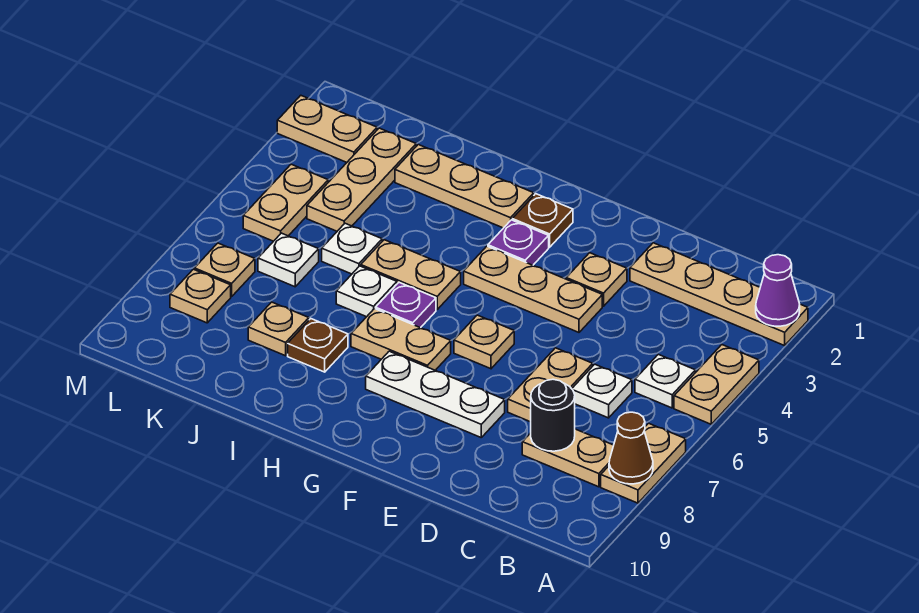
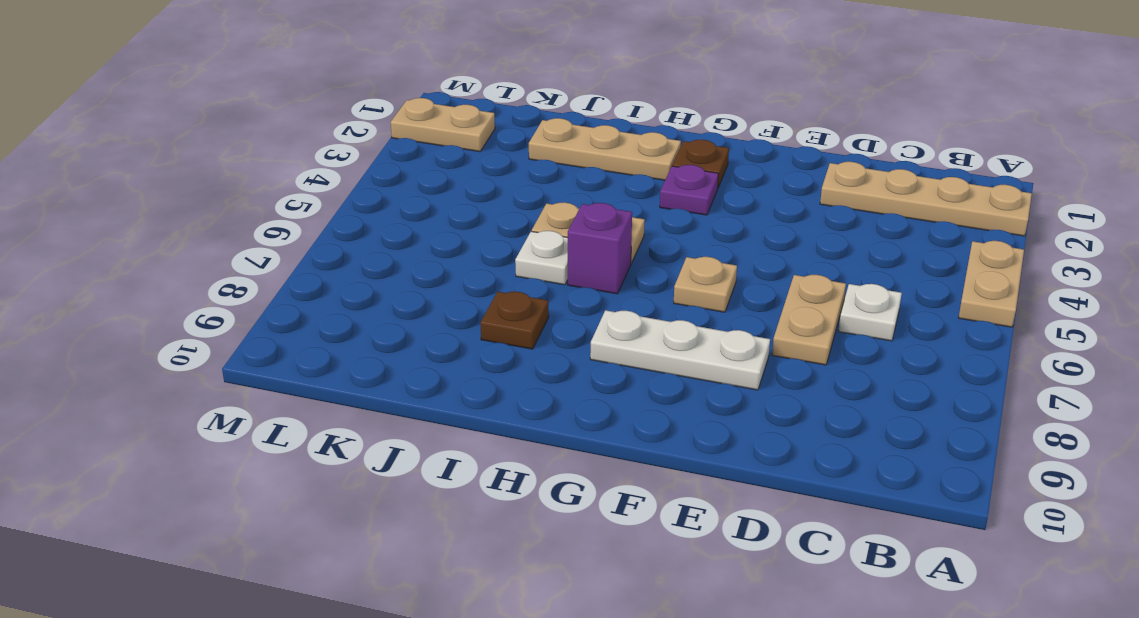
purple 1x1 brick [568,203,632,294] -> purple 1x1 plate [376,283,436,328]
none -> tan 1x2 plate [601,423,686,503]
none -> white 1x1 plate [635,354,695,408]
none -> tan 1x2 plate [522,429,614,487]
none -> tan 1x1 plate [566,253,627,306]

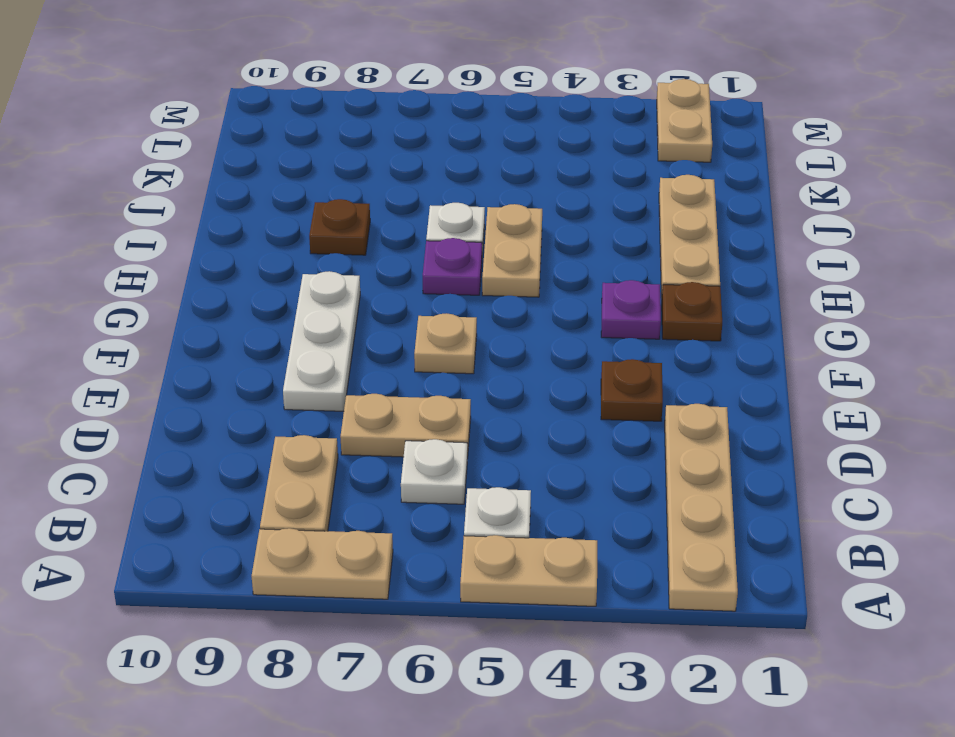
brown 1x1 plate [601,359,663,421] -> tan 1x1 plate [566,253,627,306]
none -> tan 1x3 plate [464,246,602,332]
none -> tan 1x2 plate [351,309,451,370]
none -> white 1x1 plate [322,223,382,274]
none -> tan 1x1 plate [248,302,309,356]

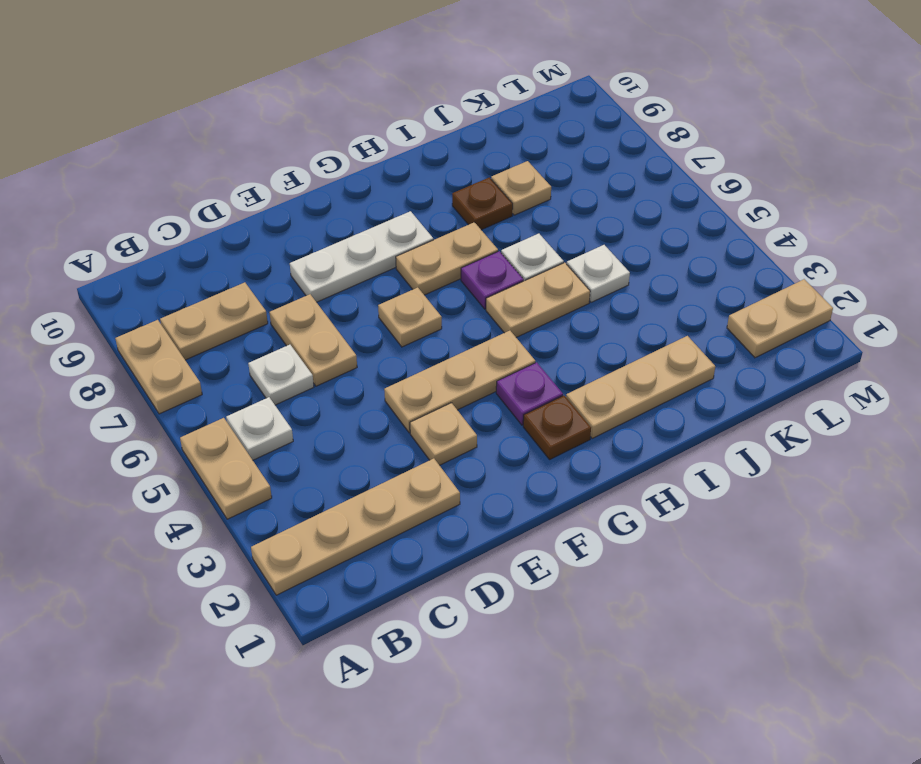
none -> tan 1x3 plate [307,128,416,231]
none -> white 1x1 plate [258,233,319,287]
none -> tan 1x2 plate [243,164,328,241]
none -> tan 1x1 plate [194,243,255,297]

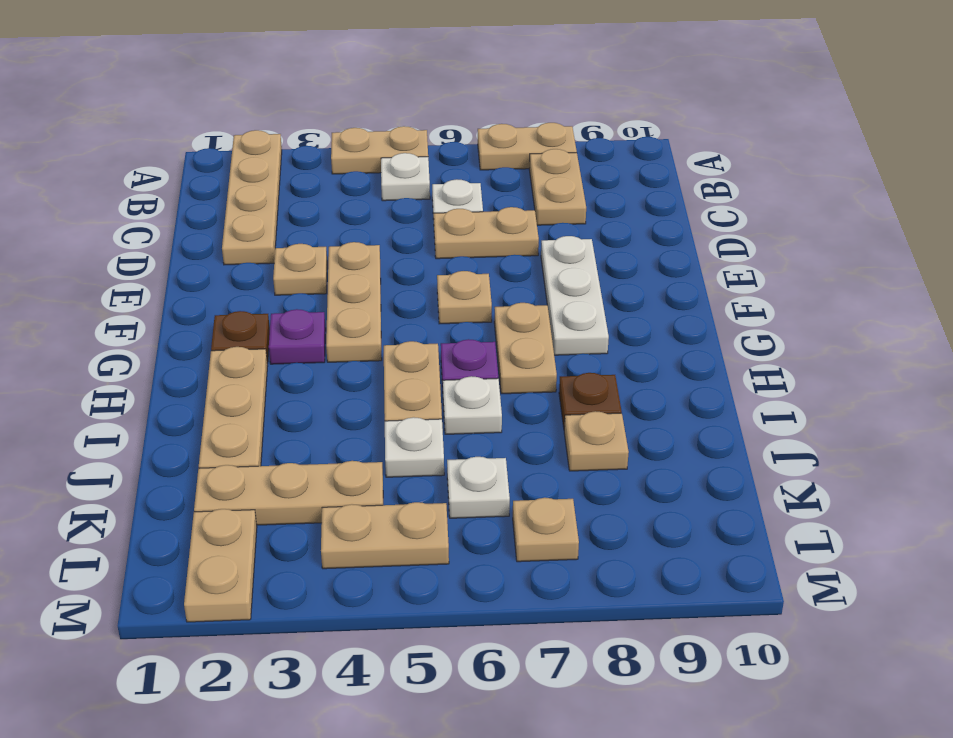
none -> tan 1x1 plate [170,269,231,323]
none -> purple 1x1 cone [756,255,800,326]
none -> brown 1x1 cone [609,412,653,484]
none -> black 1x1 round brick [531,379,575,451]

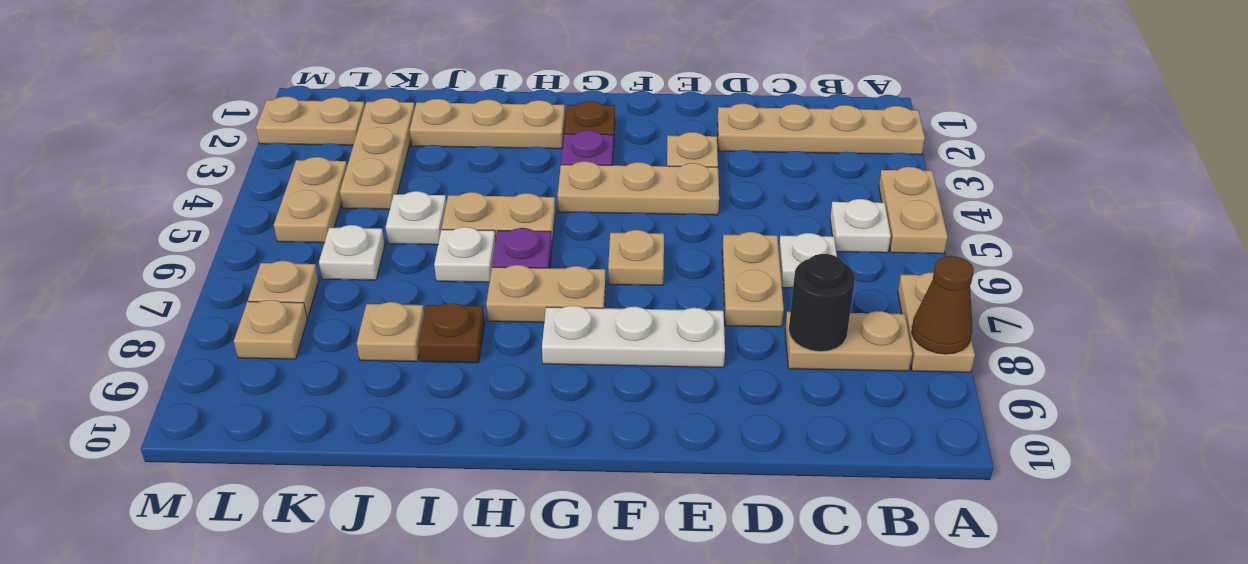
none -> purple 1x1 cone [756,255,800,326]

